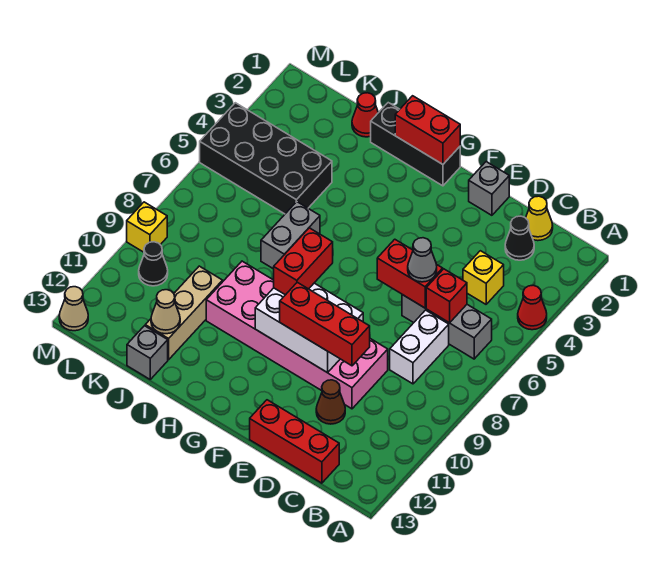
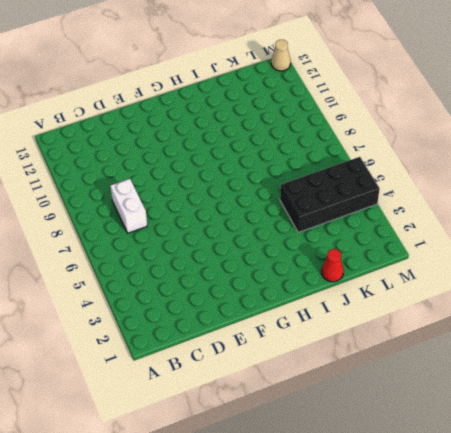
none -> red 1x1 cone [518,285,547,330]
none -> grey 1x3 brick [402,295,492,359]
none -> yellow 1x1 cone [526,196,553,241]

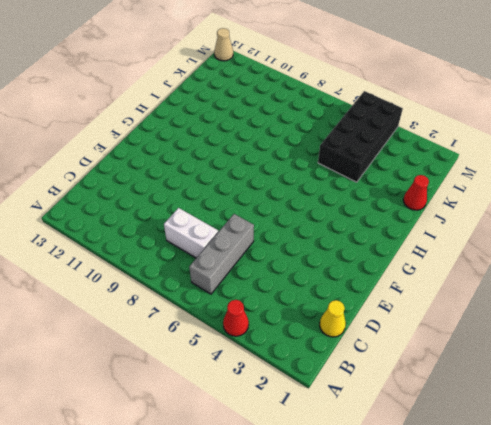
none -> black 1x1 cone [505,216,534,260]
none -> yellow 1x1 brick [463,251,504,304]
none -> red 1x3 brick [250,400,339,483]

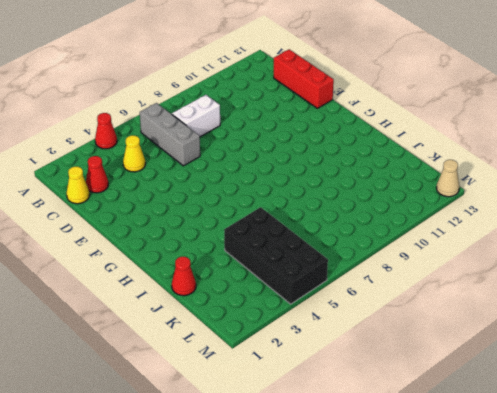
red 1x1 cone [86,156,108,193] -> black 1x1 cone [505,216,534,260]
yellow 1x1 cone [123,135,145,172] -> yellow 1x1 brick [463,251,504,304]
none -> pink 2x6 brick [206,261,388,409]
none -> brown 1x1 cone [316,380,345,424]
none -> grey 1x1 brick [469,162,509,215]

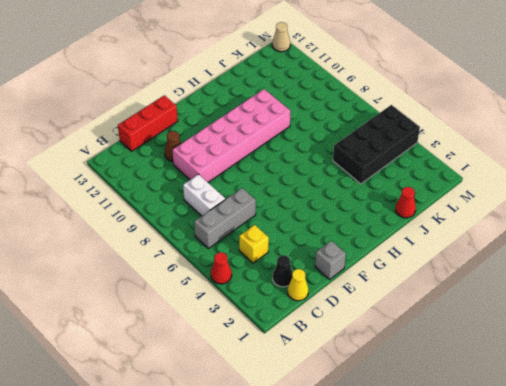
none -> black 1x3 brick [371,103,460,186]
none -> grey 1x2 brick [261,202,320,269]
none -> tan 1x3 brick [145,266,223,360]

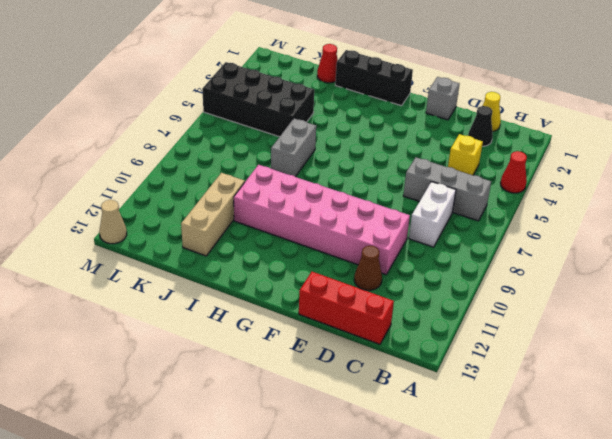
none -> grey 1x1 brick [127,326,168,379]
none -> black 1x1 cone [139,242,168,286]
none -> yellow 1x1 brick [127,202,167,252]

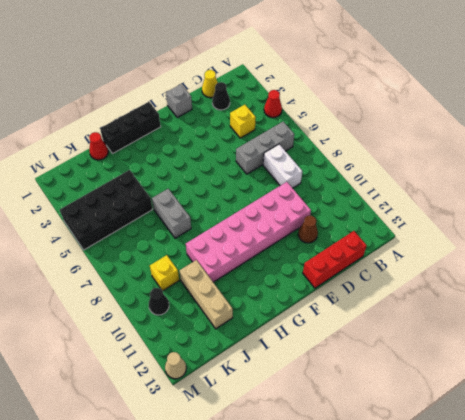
yellow 1x1 brick [150,255,179,291] -> yellow 1x1 brick moved to [127,202,167,252]
none -> grey 1x1 brick [127,326,168,379]
none -> red 1x1 brick [426,269,467,323]
none -> red 1x2 brick [377,239,443,308]

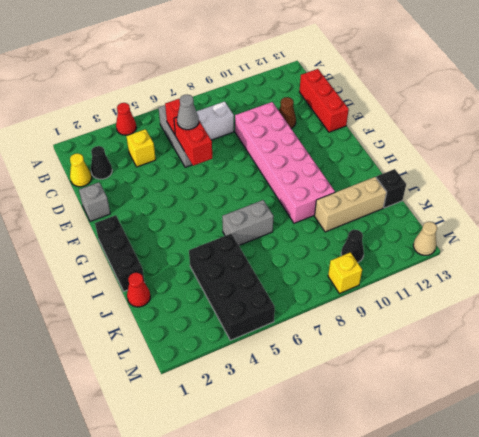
black 1x1 brick [376,169,406,208] -> grey 1x1 brick [127,326,168,379]
none -> white 2x3 brick [255,283,363,373]
none -> red 1x2 brick [395,96,460,164]
none -> tan 1x1 cone [151,290,180,334]

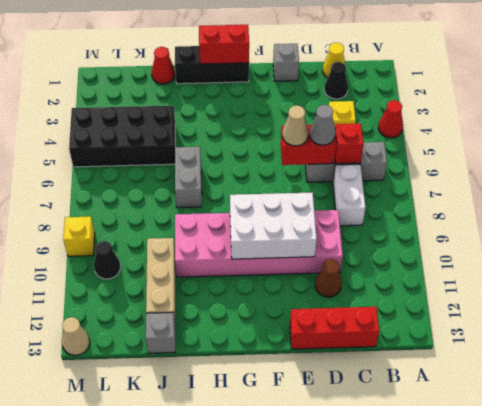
tan 1x1 cone [282,106,308,146] -> tan 1x1 cone moved to [151,290,180,334]
none -> red 1x3 brick [280,282,370,366]
none -> red 1x2 brick [274,228,333,295]

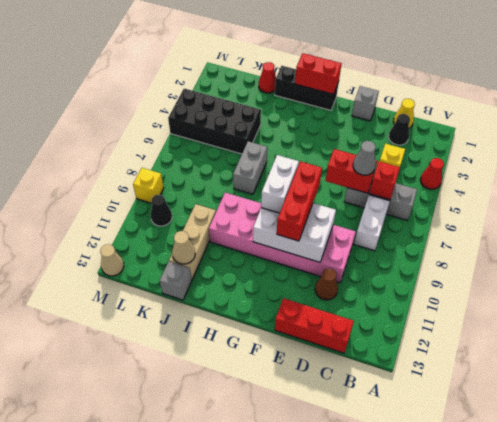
red 1x3 brick [277,161,322,241] -> red 1x3 brick turned to [280,282,370,366]
white 1x2 brick [261,155,299,213] -> red 1x2 brick [274,228,333,295]

